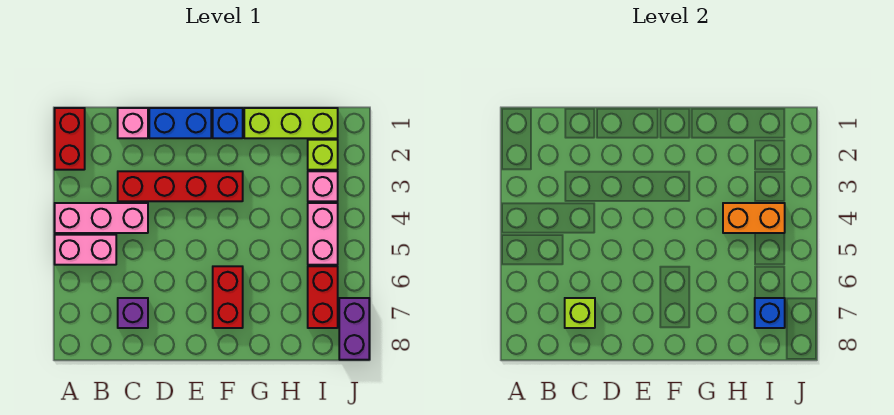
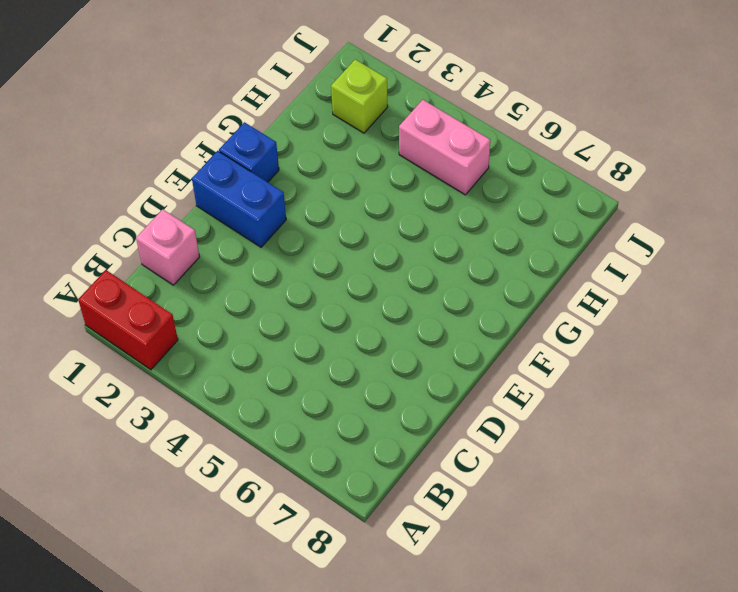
blue 1x2 brick [192,151,286,247] -> blue 1x2 brick turned to [149,108,211,138]
none -> pink 1x3 brick [55,203,148,233]
none -> pink 1x2 brick [55,235,116,265]
none -> red 1x4 brick [118,171,243,201]

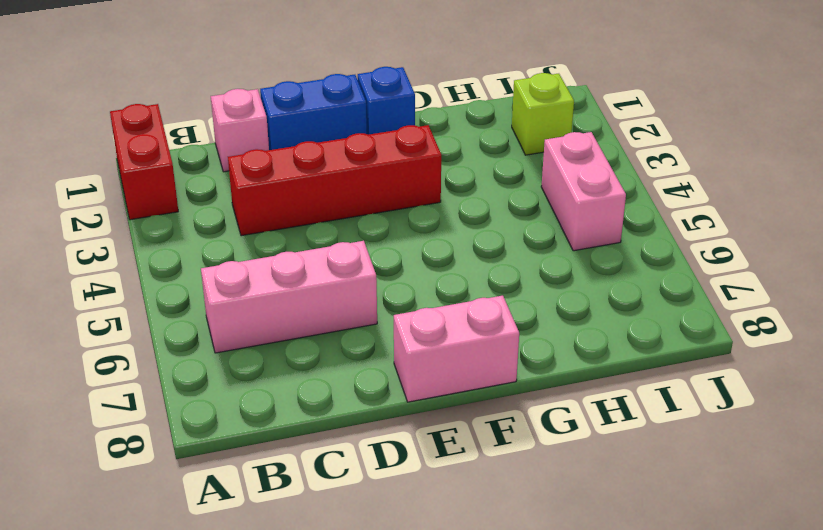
pink 1x3 brick [201,241,377,353] -> pink 1x3 brick moved to [55,203,148,233]
pink 1x2 brick [394,296,519,402] -> pink 1x2 brick moved to [55,235,116,265]
none -> purple 1x1 brick [118,298,148,328]
none -> red 1x2 brick [213,266,243,328]
none -> lime 1x3 brick [244,108,338,138]

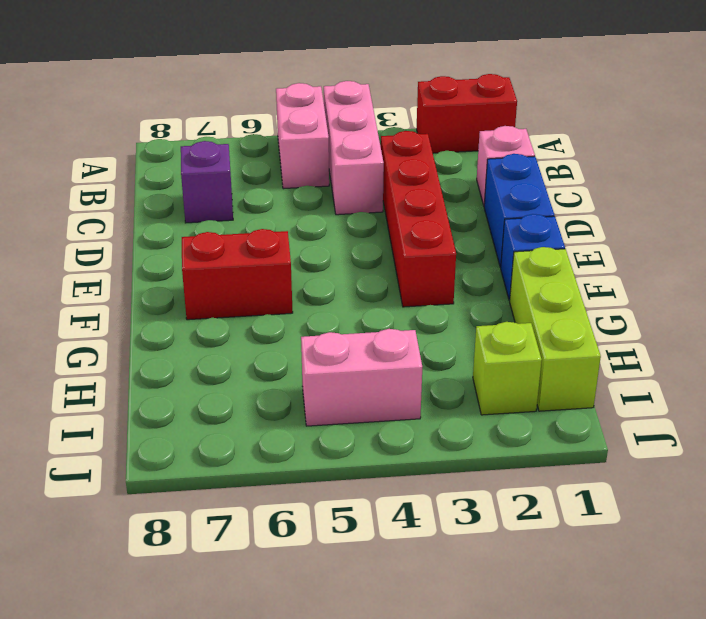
none -> pink 1x1 brick [308,171,338,201]
none -> red 1x2 brick [308,266,338,328]
none -> purple 1x2 brick [339,298,369,360]

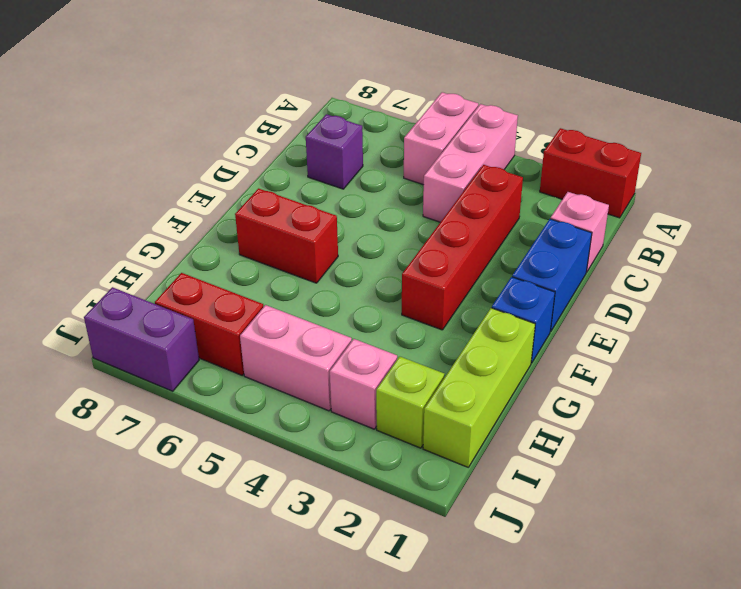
none -> lime 1x1 brick [565,298,595,328]
none -> orange 1x2 brick [723,203,785,233]
none -> blue 1x1 brick [755,298,785,328]

